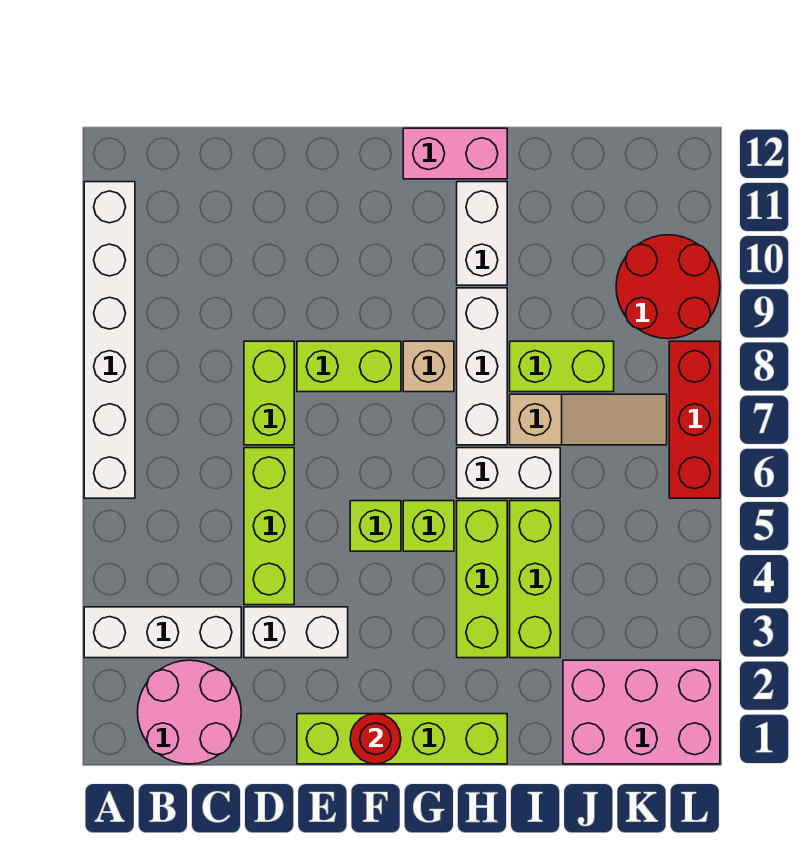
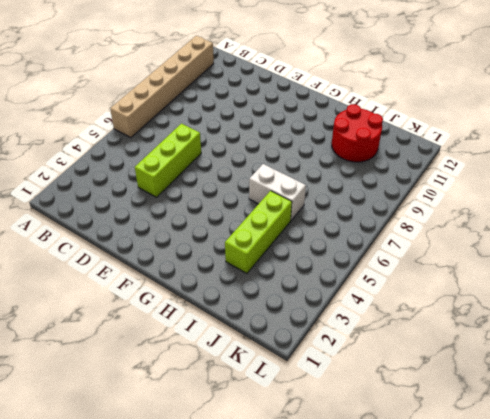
tan 1x6 brick [110,36,214,138] -> white 1x6 brick [84,182,135,498]
red 2x2 round brick [332,104,383,162] -> red 2x2 round brick moved to [616,235,720,339]
none -> white 1x3 brick [84,607,241,658]
none -> pink 2x2 round brick [137,660,241,764]
none -> white 1x2 brick [244,607,348,658]

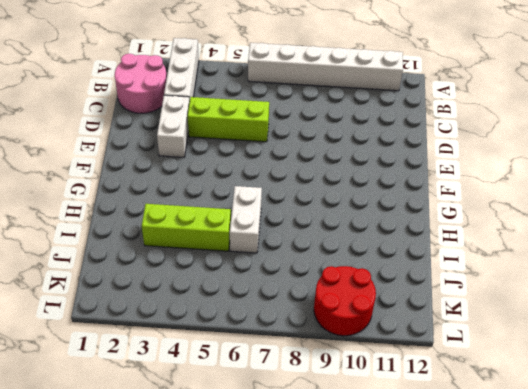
none -> lime 1x2 brick [244,341,294,445]
none -> lime 1x4 brick [297,714,507,764]
none -> lime 1x2 brick [297,341,401,392]

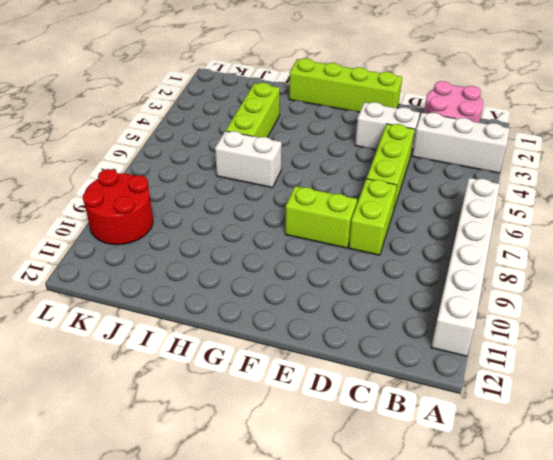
none -> lime 1x1 brick [350,501,401,551]
none -> lime 1x1 brick [403,501,454,551]
none -> tan 1x1 brick [403,341,454,392]

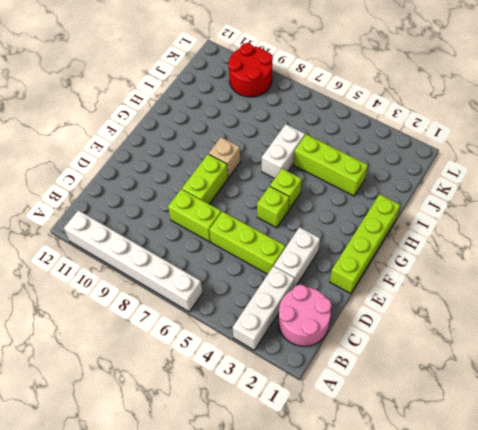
none -> pink 1x2 brick [403,128,507,179]
none -> lime 1x3 brick [457,501,507,658]
none -> white 1x3 brick [457,288,507,445]

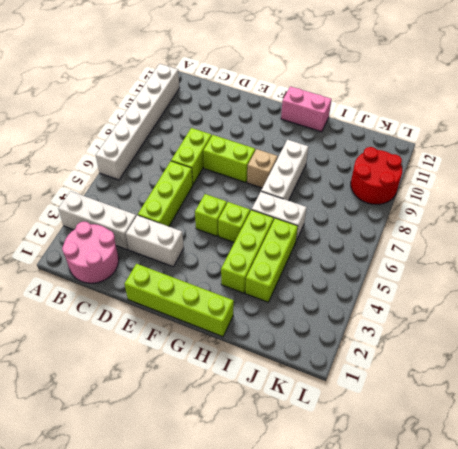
none -> white 1x2 brick [457,182,507,285]
none -> tan 1x3 slope [510,394,667,445]
none -> lime 1x2 brick [510,341,614,392]

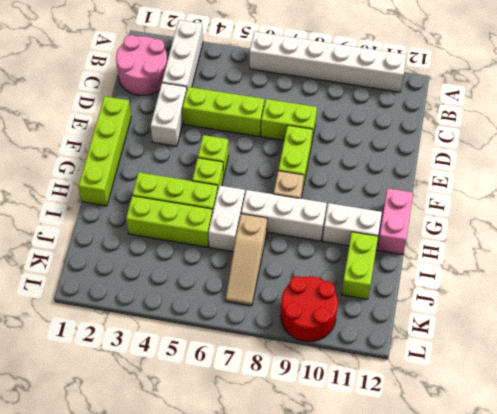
lime 1x2 brick [341,232,378,299] -> lime 1x2 brick moved to [510,341,614,392]
none -> pink 2x3 brick [563,660,720,764]
none -> red 1x3 brick [669,341,720,498]
none -> red 1x1 round brick [350,714,401,764]

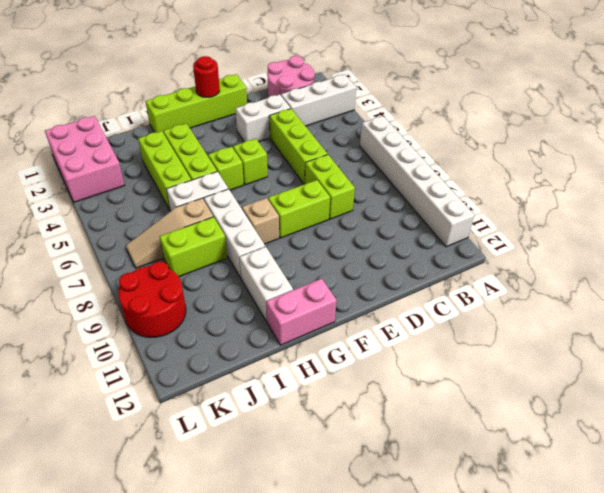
pink 2x3 brick [45,116,125,202] -> pink 2x3 brick turned to [563,660,720,764]
none -> red 1x3 brick [669,341,720,498]

